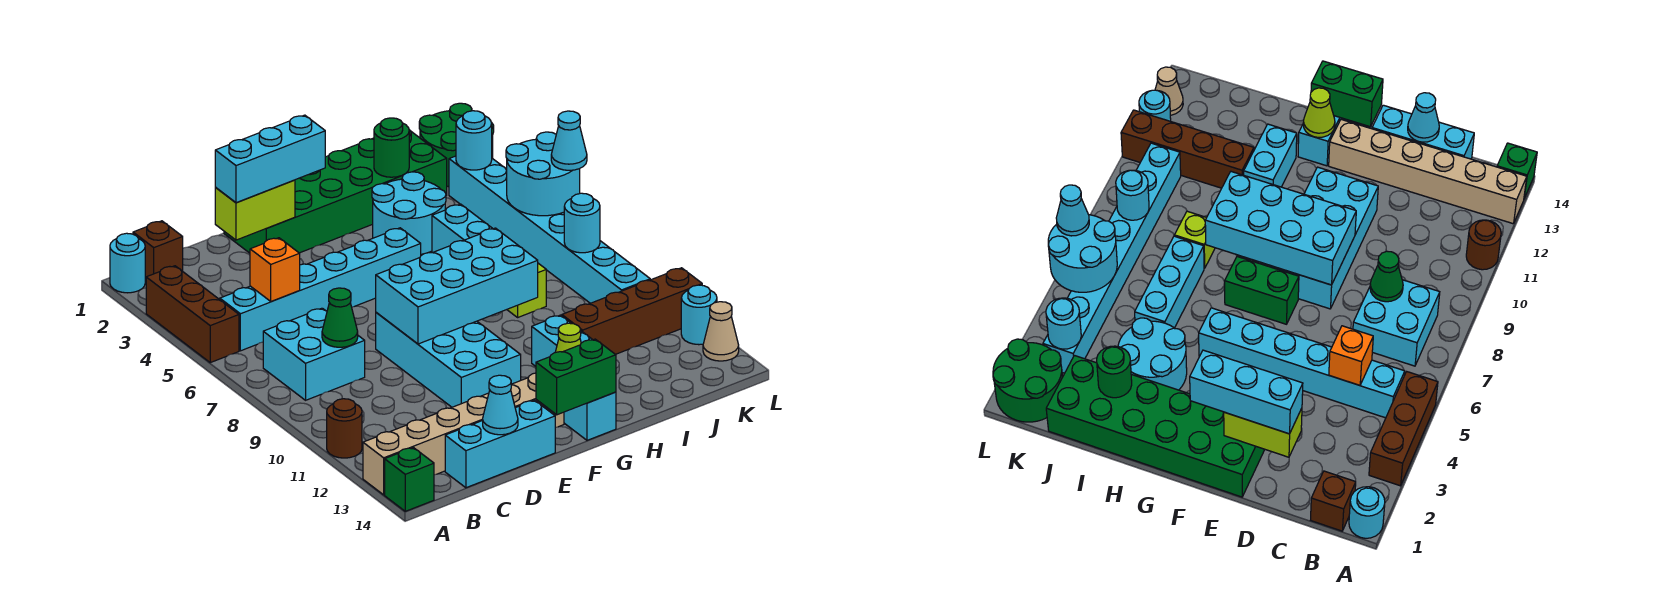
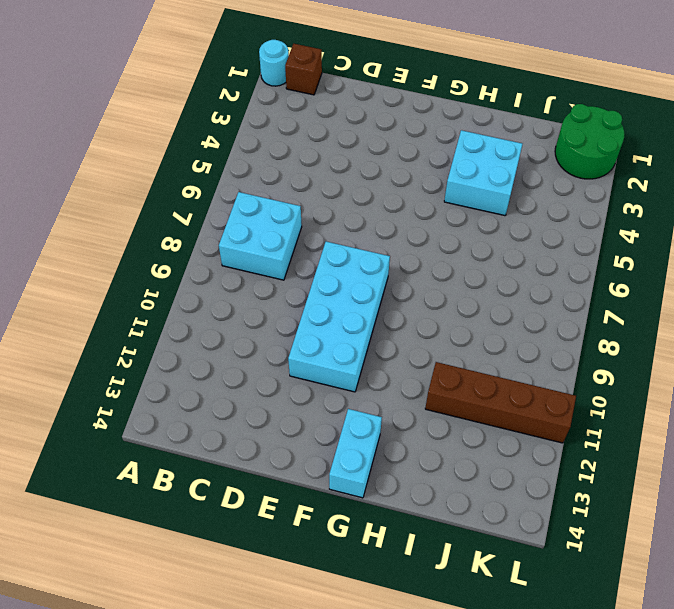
cyan 2x2 brick [444,130,522,216] -> cyan 2x2 round brick [372,172,446,254]
none -> brown 1x3 brick [146,266,239,363]
none -> brown 1x1 round brick [327,399,362,458]
none -> tan 1x6 brick [363,373,564,495]
none -> green 1x1 brick [385,448,434,511]

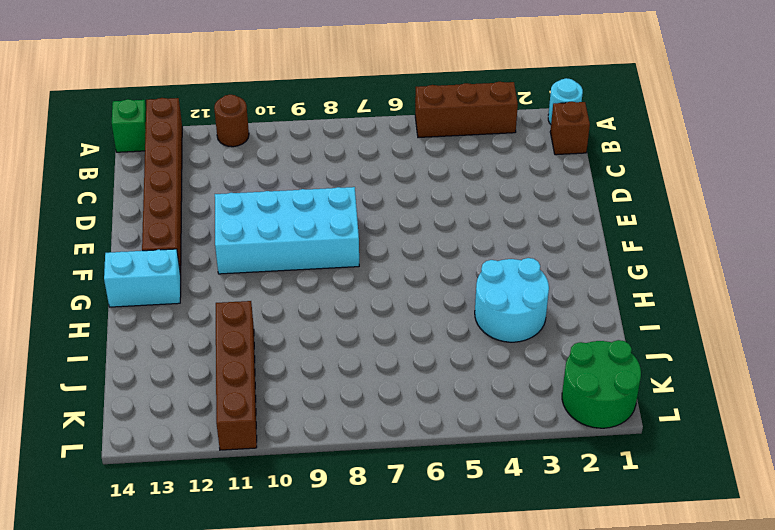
brown 1x6 brick [142,98,182,274] -> tan 1x6 brick [363,373,564,495]
none -> cyan 1x6 brick [220,228,421,351]
none -> cyan 2x2 brick [263,308,365,400]
none -> cyan 1x3 brick [445,400,555,488]
none -> green 2x6 brick [224,130,447,253]

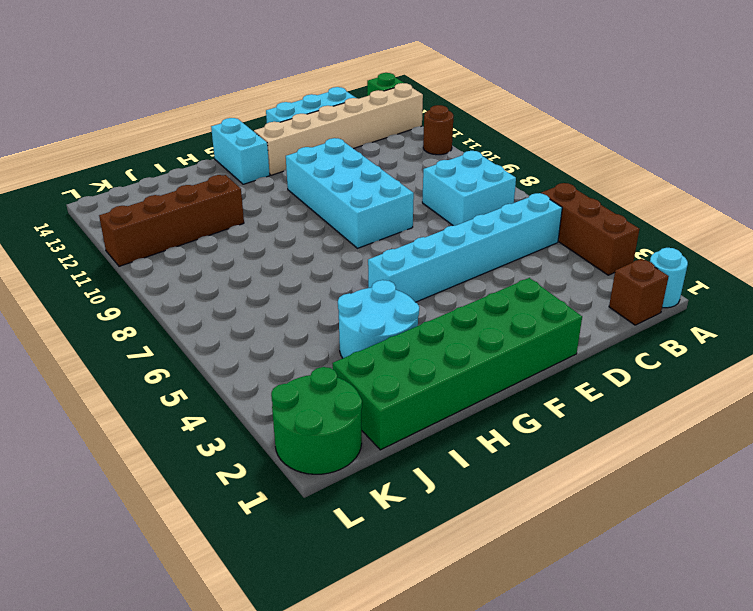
none -> green 1x2 brick [1225,257,1299,324]
none -> cyan 1x2 brick [532,315,592,366]
none -> cyan 1x3 brick [432,204,493,253]
none -> lime 1x1 brick [507,263,546,317]

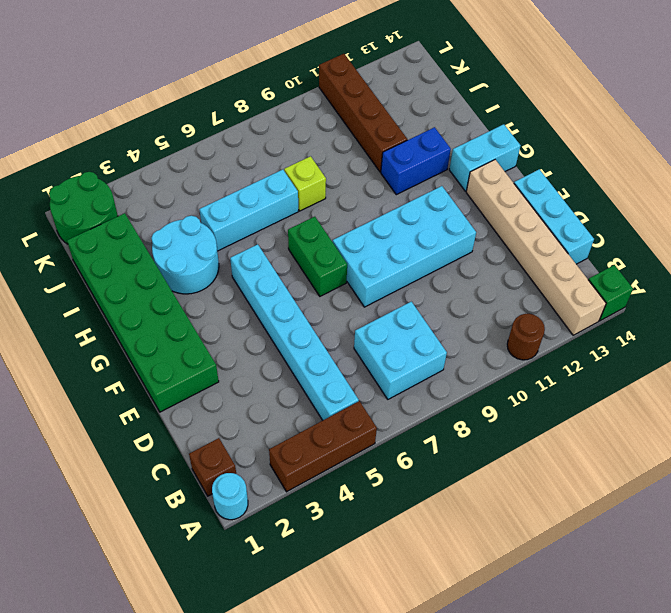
blue 1x2 brick [381,127,451,195] -> cyan 1x2 brick [532,315,592,366]
none -> cyan 1x8 brick [449,156,650,303]
none -> cyan 1x1 round brick [681,285,717,345]
none -> tan 1x1 cone [703,302,739,361]
none -> orange 1x1 brick [250,238,300,302]

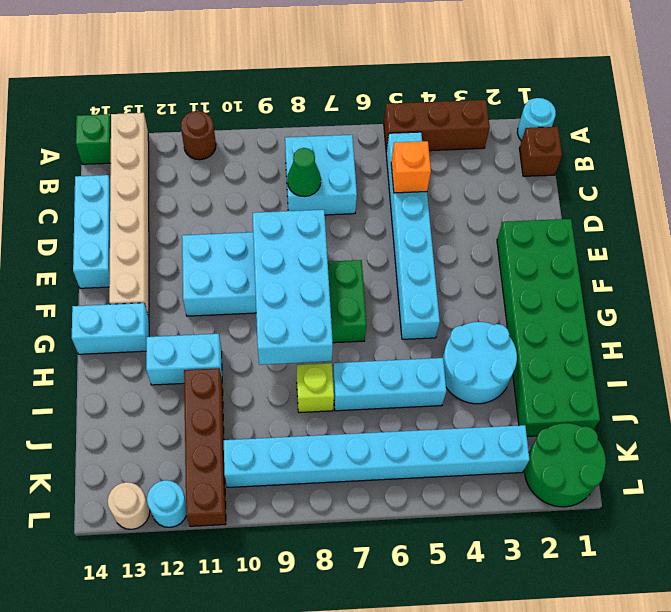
tan 1x1 round brick [108,482,150,529] -> tan 1x1 cone [703,302,739,361]
none -> lime 1x2 brick [215,180,295,240]
none -> cyan 1x1 cone [483,375,518,435]
none -> green 1x2 brick [536,339,616,415]
none -> lime 1x1 cone [556,323,581,352]

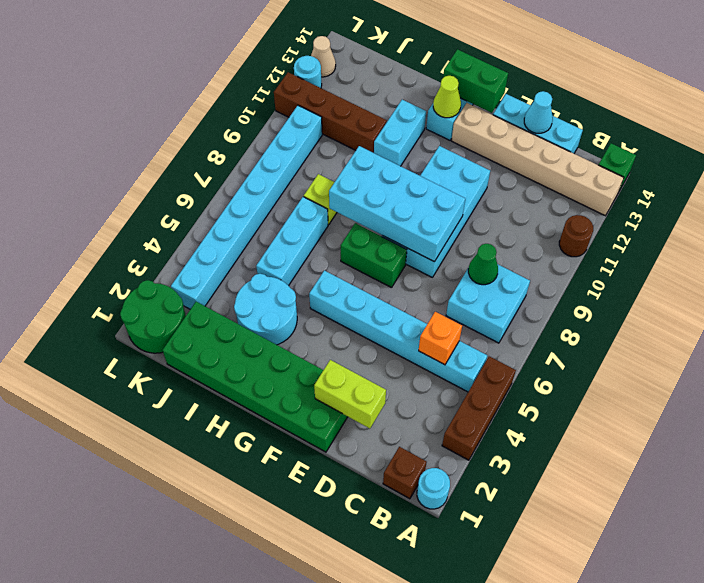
none -> green 1x1 round brick [374,118,409,177]
none -> cyan 1x1 round brick [456,111,492,170]
none -> cyan 2x2 round brick [506,132,580,216]
none -> cyan 1x1 round brick [564,193,600,253]

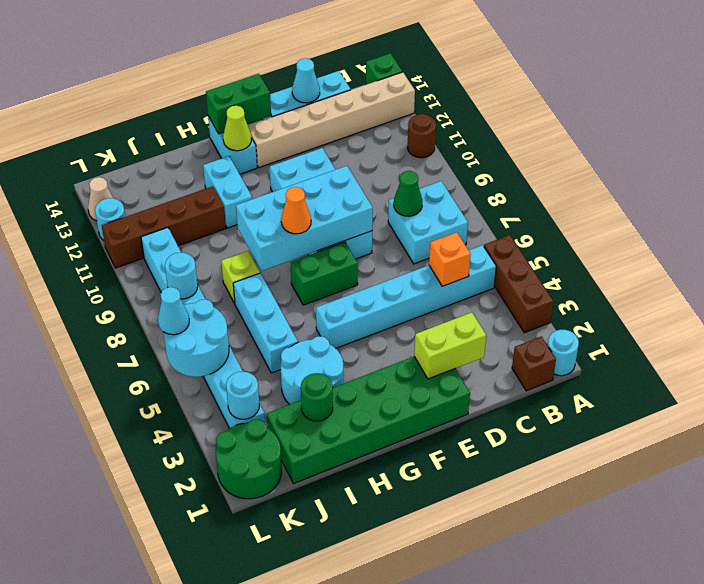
orange 1x1 cone [281,187,311,234] -> none
none -> cyan 1x3 brick [215,115,325,203]

